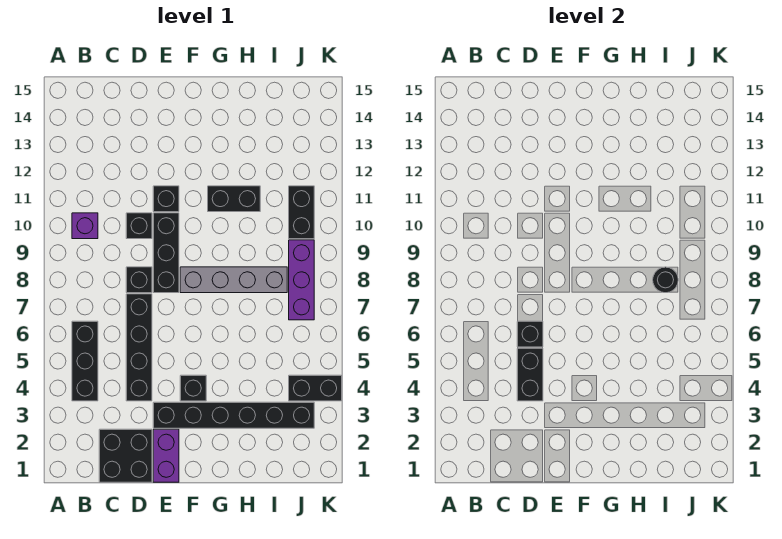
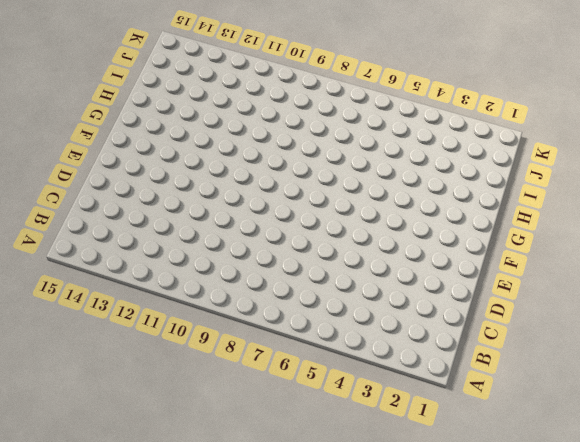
none -> black 1x3 brick [72,321,98,401]
none -> purple 1x1 brick [72,213,98,239]
none -> black 2x2 brick [99,429,152,482]

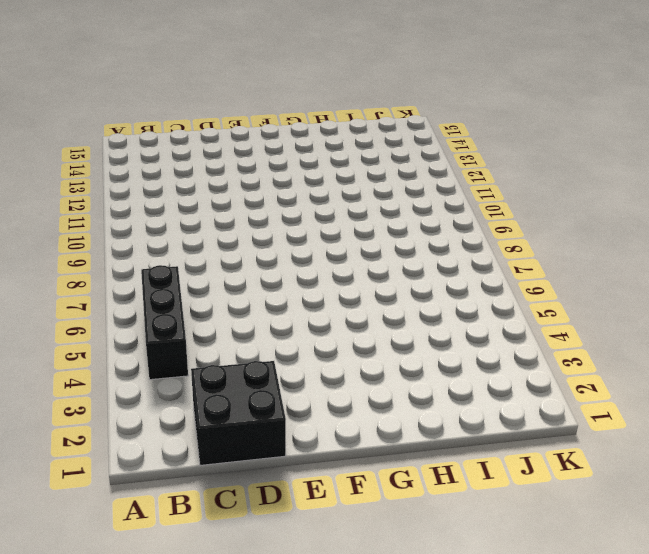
none -> purple 1x1 brick [72,213,98,239]
none -> black 1x4 brick [126,294,152,401]
none -> black 1x1 brick [126,267,152,293]

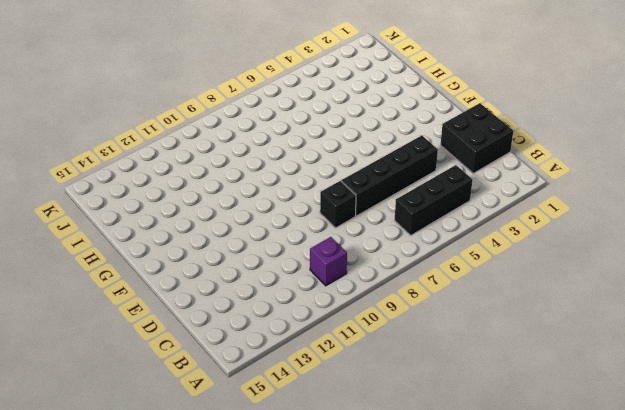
none -> black 1x1 brick [126,213,152,239]
none -> purple 1x2 brick [153,429,179,482]
none -> black 1x6 brick [153,402,314,428]

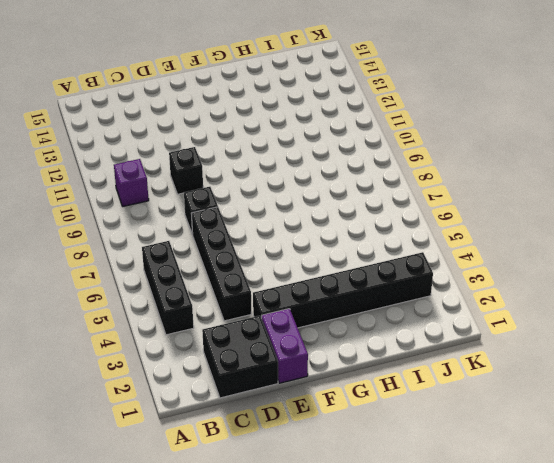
none -> black 1x3 brick [153,213,179,293]
none -> black 1x1 brick [153,186,179,212]
none -> black 1x1 brick [180,375,206,401]

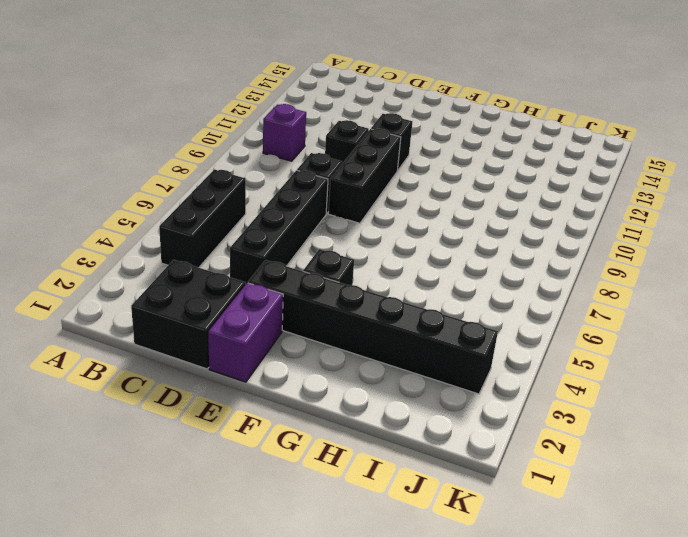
none -> grey 1x4 brick [180,267,287,293]
none -> black 1x2 brick [208,186,260,212]
none -> black 1x2 brick [289,375,342,401]

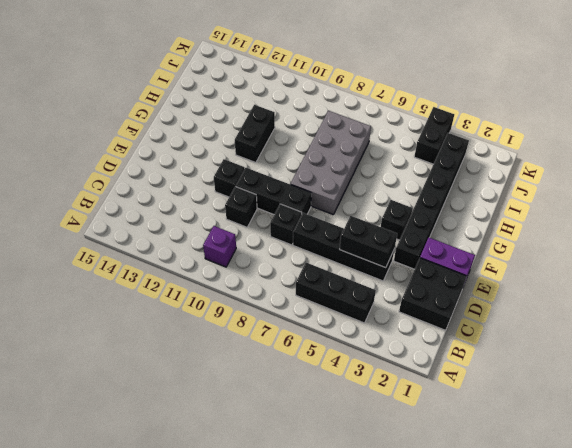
grey 2x4 brick [291,111,371,215] -> grey 1x4 brick [180,267,287,293]
none -> purple 1x3 brick [289,240,314,320]
none -> black 1x2 brick [289,186,314,239]
none -> black 1x1 brick [517,321,543,347]

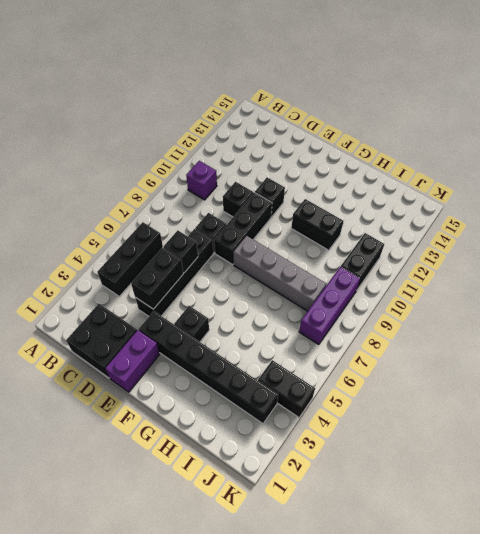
none -> black 1x1 round brick [653,267,678,293]

